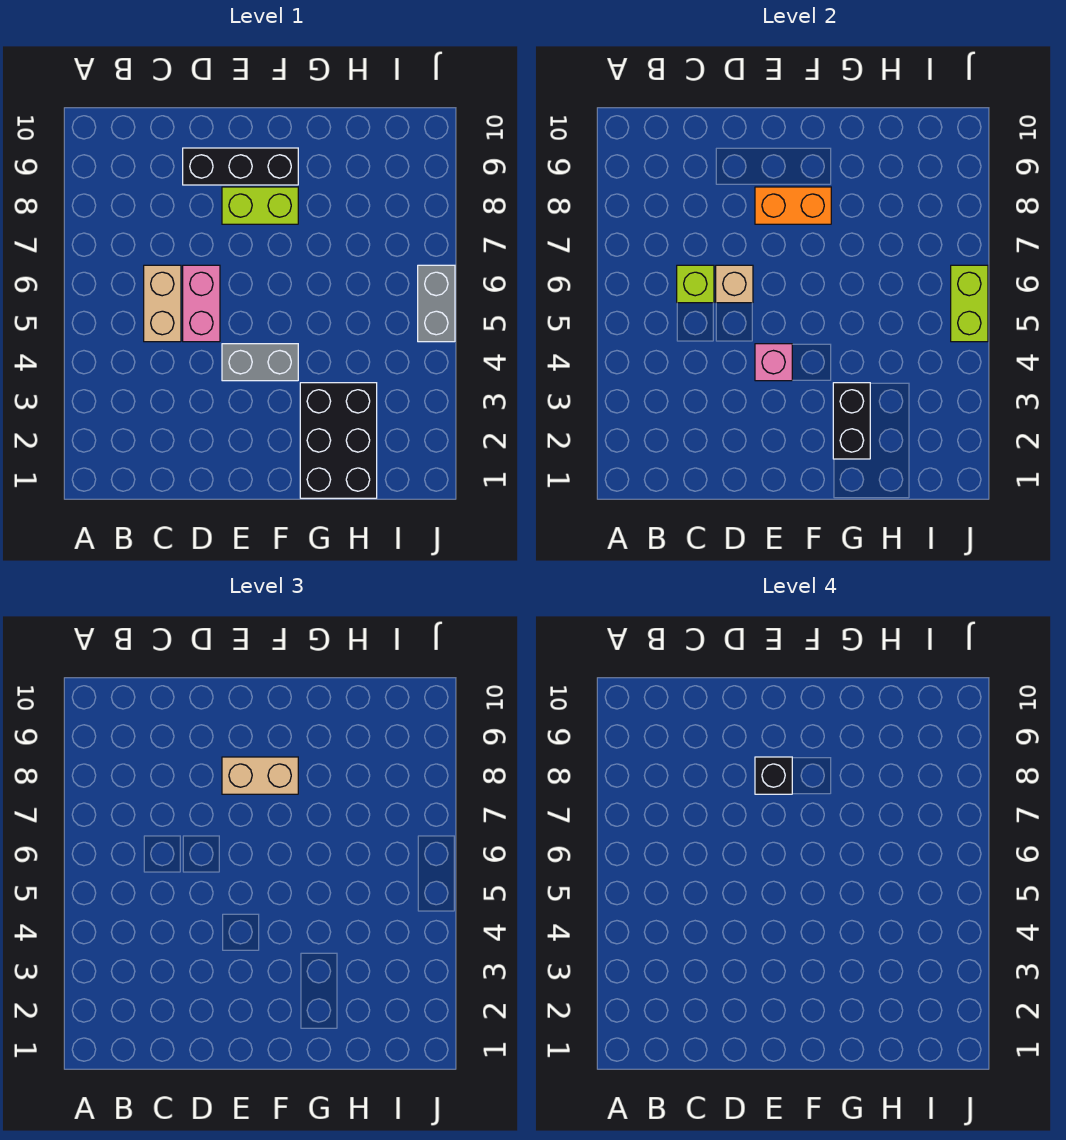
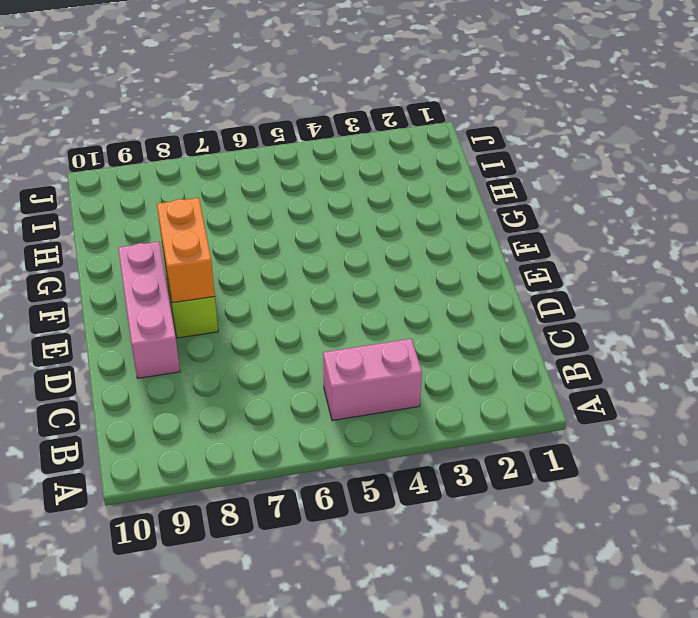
pink 1x2 brick [323,339,422,421] -> pink 1x2 brick moved to [183,265,220,342]
pink 1x3 brick [118,242,180,378] -> black 1x3 brick [183,148,298,185]
none -> tan 1x2 brick [144,265,181,342]
none -> grey 1x2 brick [222,344,298,381]
none -> black 2x3 brick [300,383,377,498]

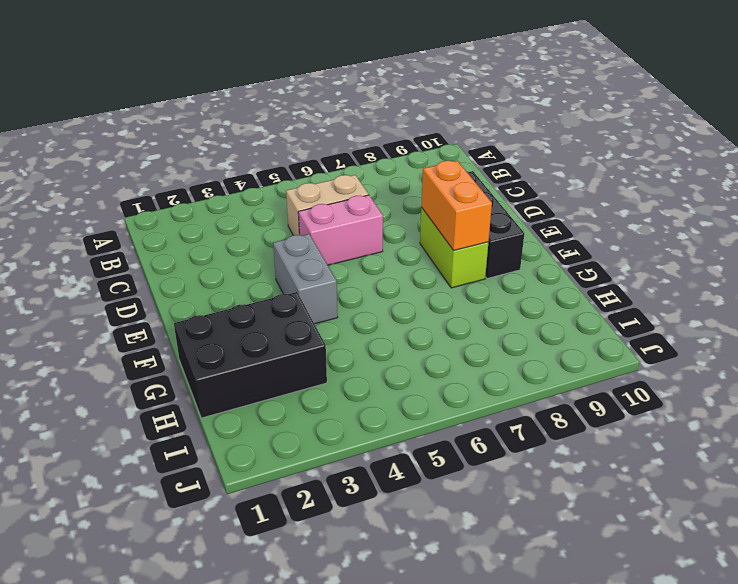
none -> grey 1x2 brick [418,265,455,342]
none -> lime 1x1 brick [677,265,714,303]
none -> tan 1x1 brick [716,265,753,303]

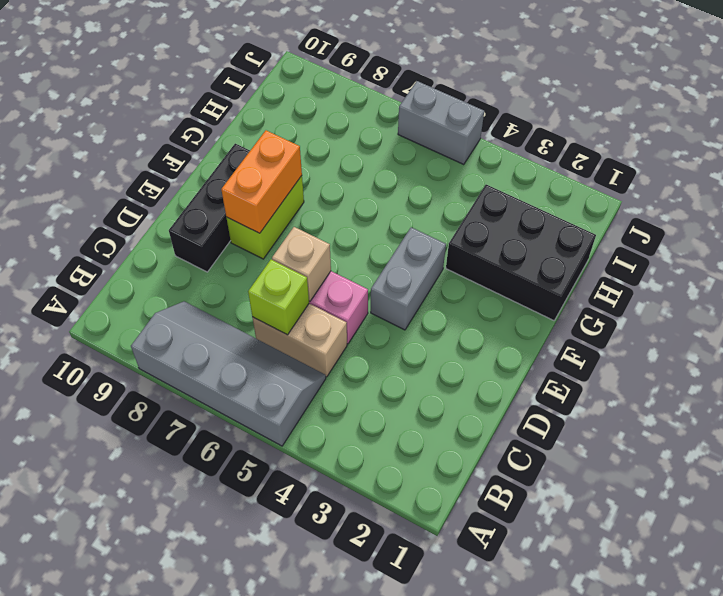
grey 2x4 slope [131,301,326,446] -> none
none -> pink 1x1 brick [755,344,792,381]
none -> black 1x2 brick [833,383,870,459]
none -> lime 1x2 brick [951,265,988,342]

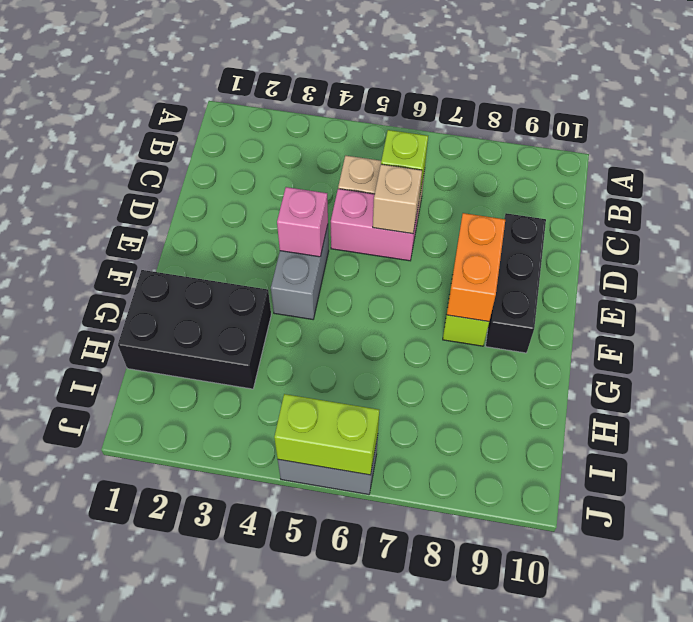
none -> black 1x2 brick [833,383,870,459]
none -> tan 1x2 brick [222,757,298,794]
none -> black 1x1 brick [755,757,792,794]

